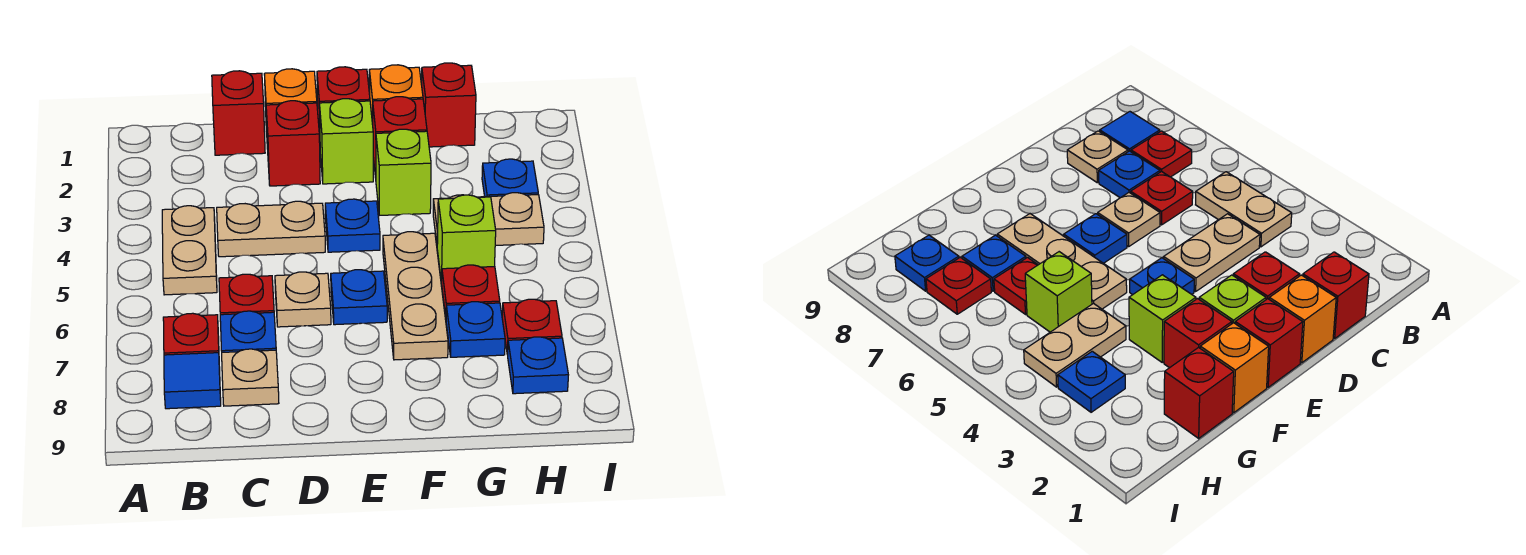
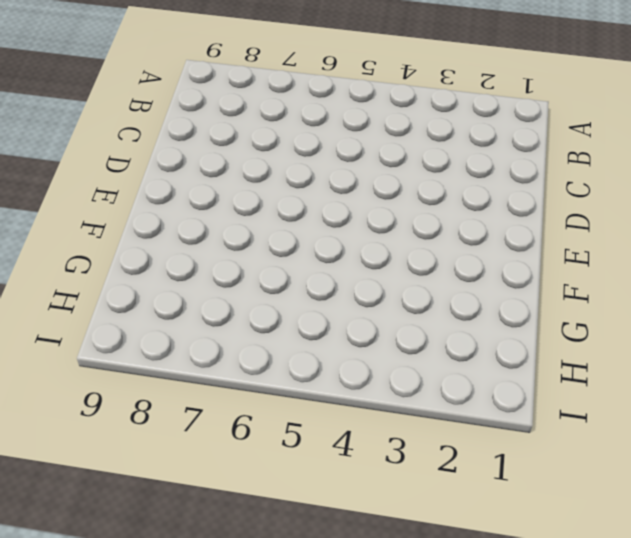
none -> tan 1x2 plate [162,206,217,295]
none -> red 1x1 plate [163,313,219,355]
none -> blue 1x1 tile [164,353,221,409]

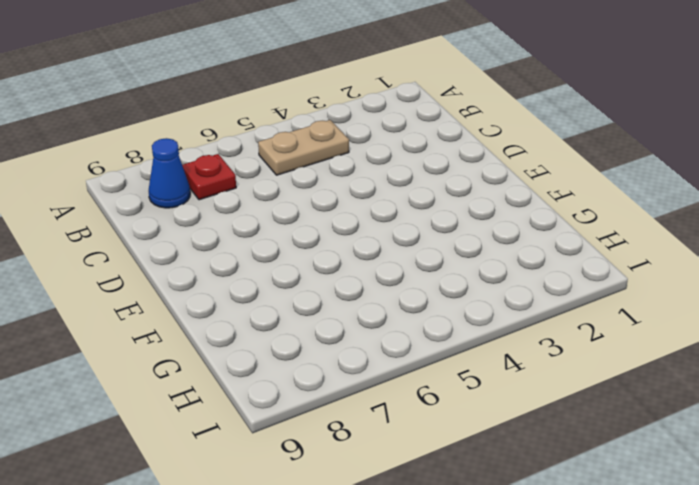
blue 1x1 cone [149,138,190,208] -> blue 1x1 tile [164,353,221,409]
none -> red 1x1 brick [212,71,265,155]
none -> tan 1x2 plate [217,201,325,257]
none -> red 1x1 plate [219,274,274,315]

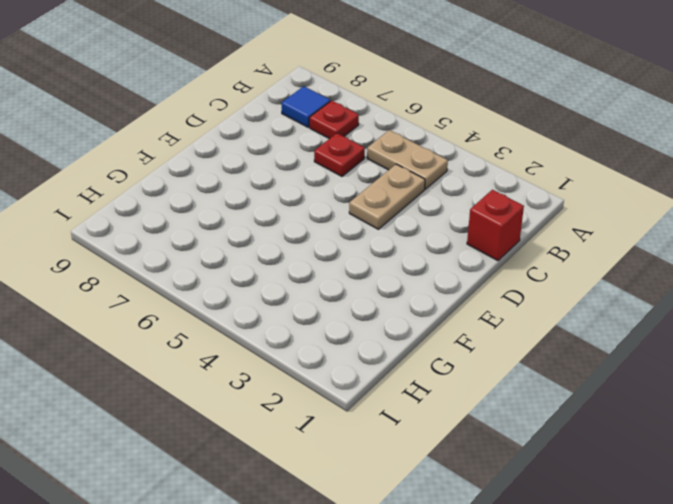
none -> blue 1x1 plate [220,311,276,352]
none -> tan 1x1 plate [222,349,279,406]
none -> orange 1x1 brick [264,69,317,149]

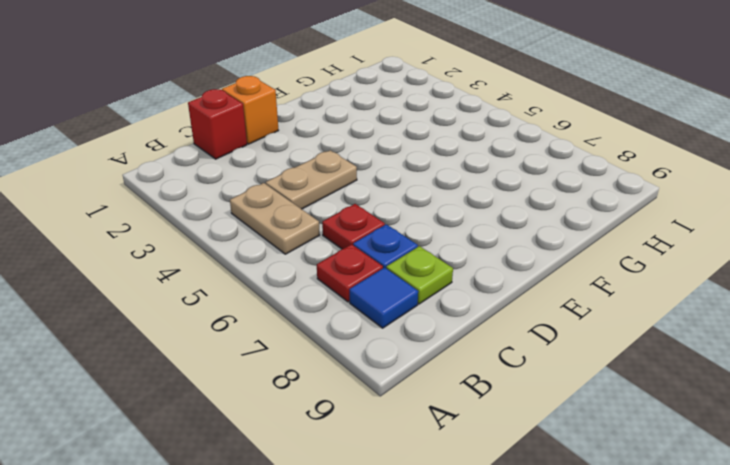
lime 1x1 plate [386,246,453,304] -> tan 1x1 plate [222,349,279,406]
none -> red 1x1 brick [266,101,320,186]
none -> tan 1x1 plate [275,272,331,327]
none -> red 1x1 brick [317,67,370,142]

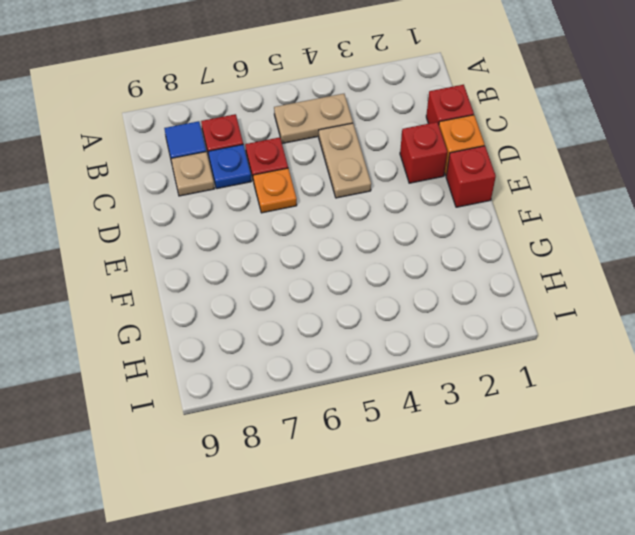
orange 1x1 plate [253,168,297,213] -> tan 1x1 plate [275,272,331,327]
none -> lime 1x1 brick [319,99,373,184]
none -> blue 1x1 plate [325,199,380,252]
none -> blue 1x1 plate [331,270,387,325]

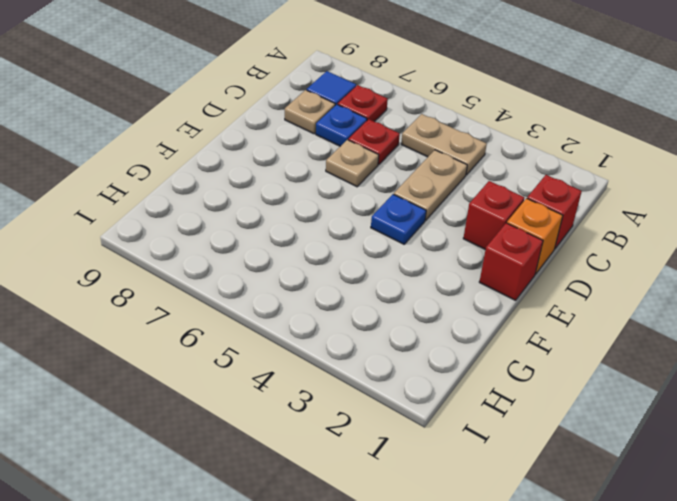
none -> lime 1x1 brick [319,99,373,184]
none -> blue 1x1 plate [331,270,387,325]
none -> orange 1x1 brick [369,65,423,124]

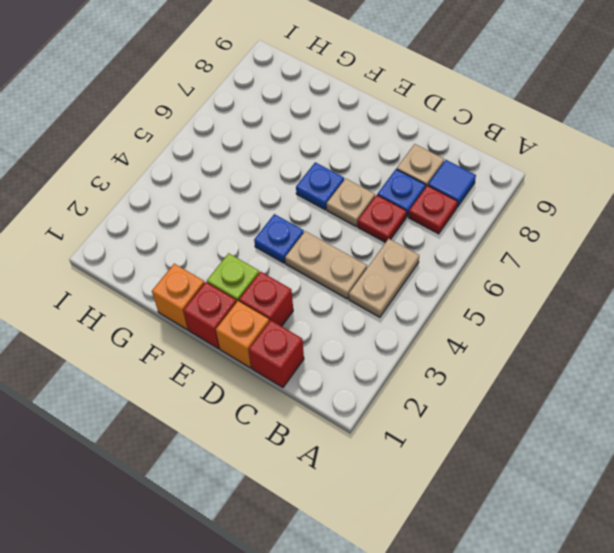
none -> red 1x1 brick [373,97,427,178]
none -> lime 1x1 brick [376,129,431,215]
none -> tan 1x3 plate [383,232,448,360]

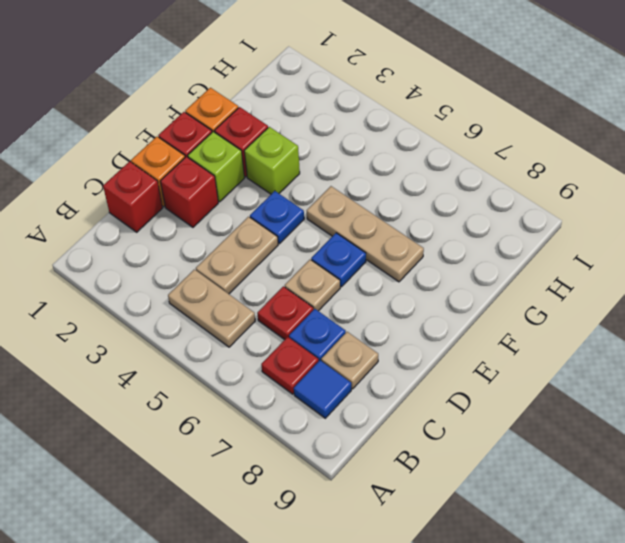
none -> red 1x1 brick [422,63,476,147]
none -> tan 1x2 plate [433,193,544,245]
none -> lime 1x1 brick [437,195,496,283]

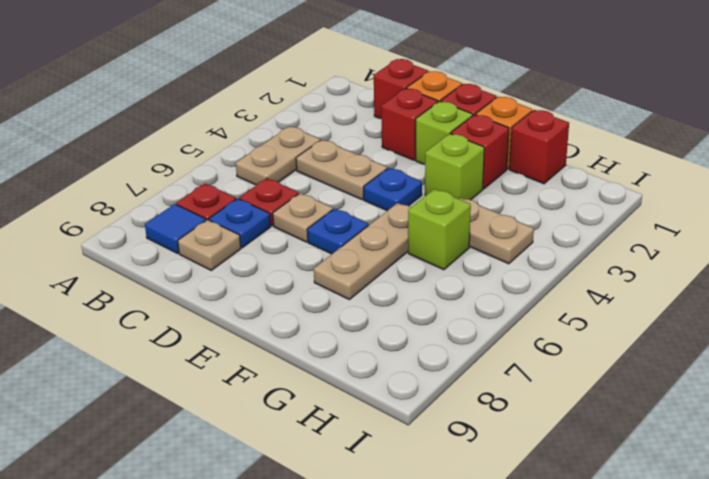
none -> red 1x1 plate [442,265,500,316]
none -> blue 1x1 plate [446,302,505,357]
none -> blue 1x1 plate [482,159,538,197]

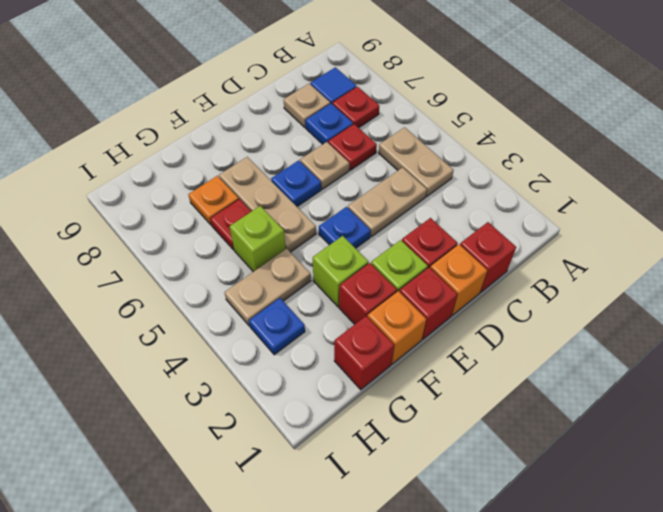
orange 1x1 plate [188,176,239,225] -> blue 1x1 plate [446,302,505,357]
none -> red 1x1 plate [502,299,562,355]
none -> blue 1x1 plate [508,337,568,394]

